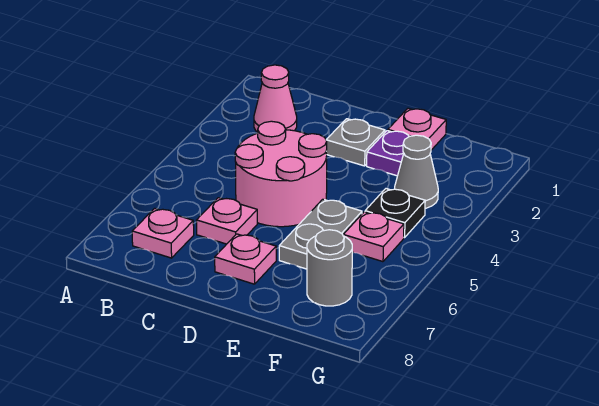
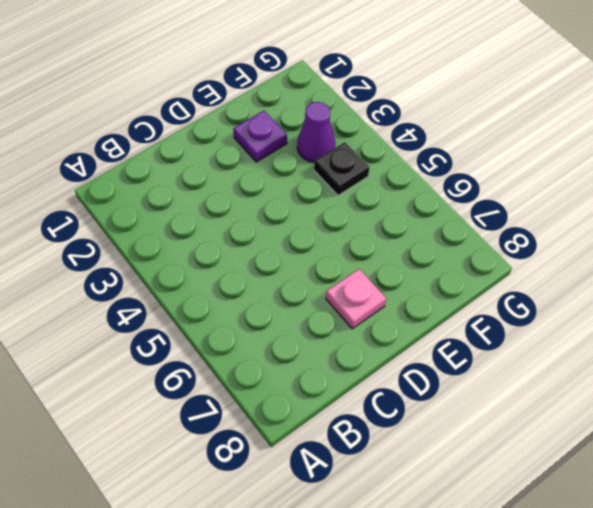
purple 1x1 cone [297,102,335,162] -> grey 1x1 cone [395,135,438,208]
none -> pink 1x1 cone [254,65,297,132]
none -> pink 1x1 plate [132,208,194,258]
none -> pink 2x2 round brick [235,121,327,227]

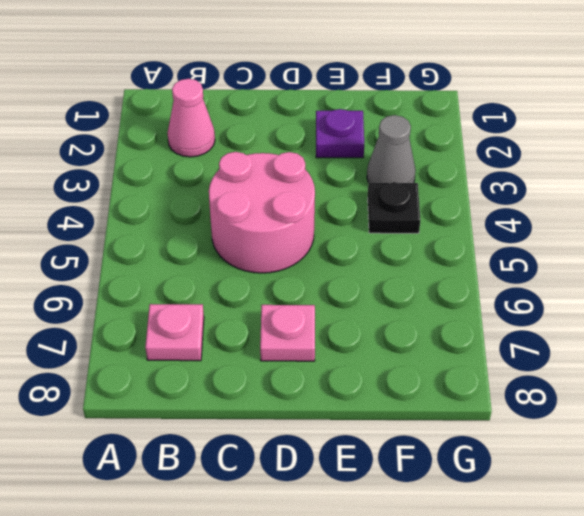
none -> pink 1x1 plate [197,198,257,244]
none -> grey 1x1 plate [326,119,385,166]
none -> pink 1x1 plate [388,108,446,150]

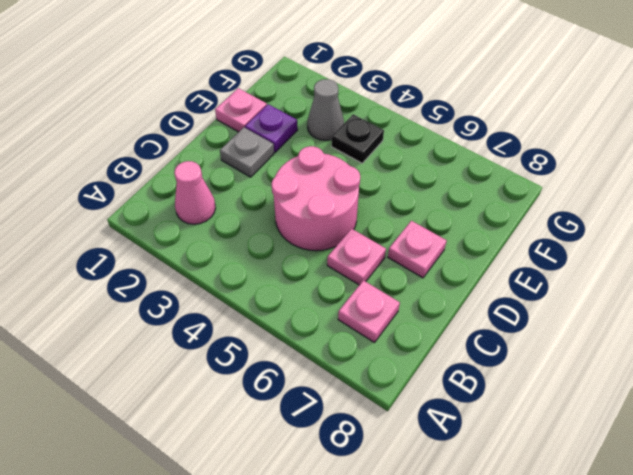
none -> grey 1x2 plate [279,199,362,269]
none -> pink 1x1 plate [343,212,404,262]
none -> grey 1x1 round brick [307,230,352,306]

